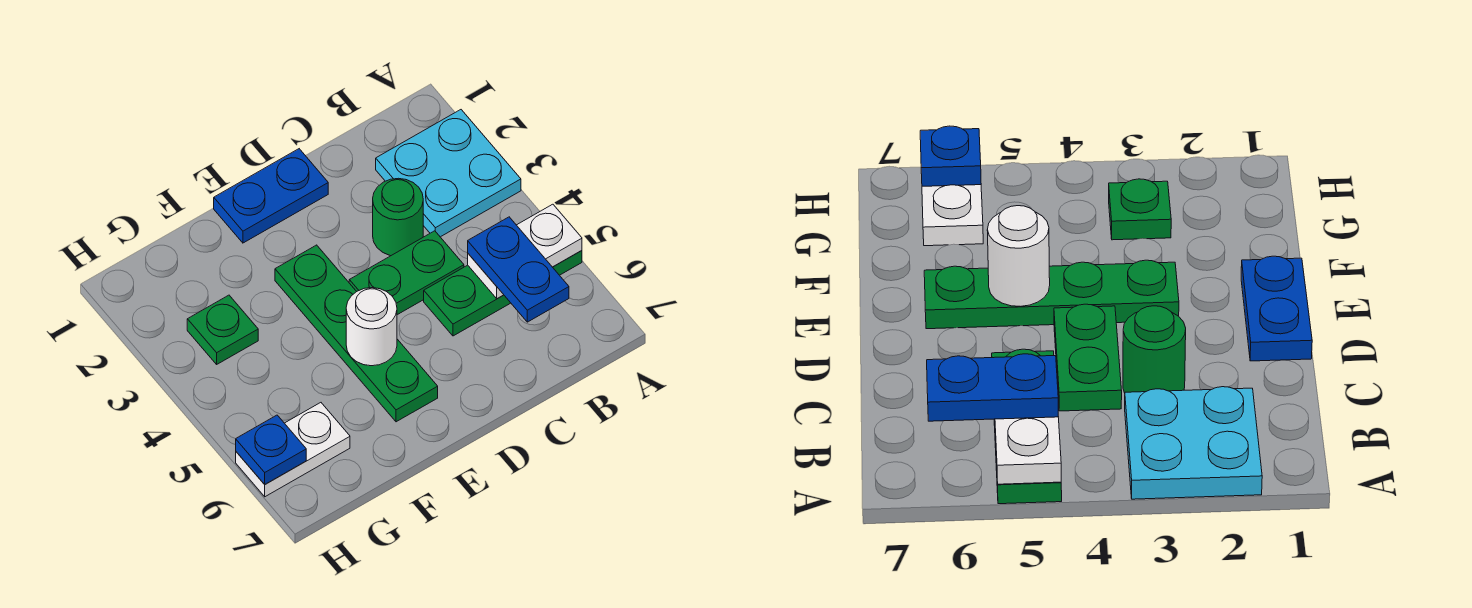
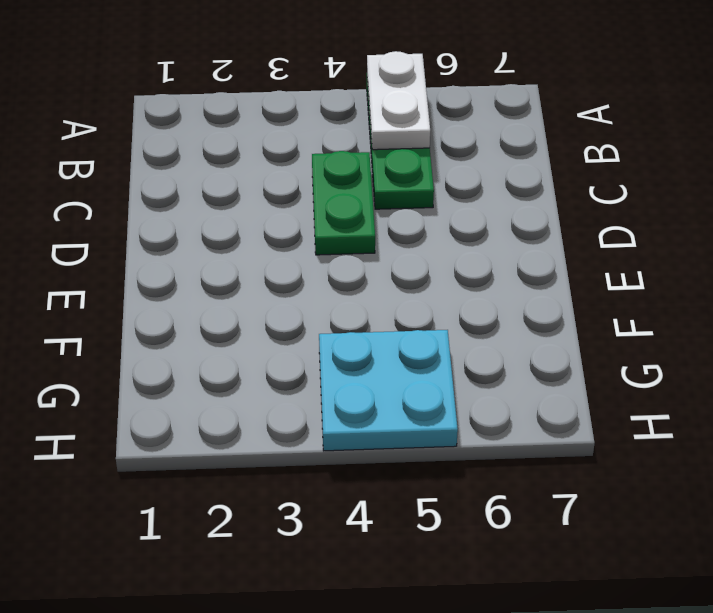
cyan 2x2 plate [319,330,458,451] -> cyan 2x2 plate moved to [376,110,521,237]
none -> green 1x1 round brick [373,178,423,256]
none -> blue 1x2 plate [214,149,328,243]
none -> green 1x4 plate [275,245,438,422]

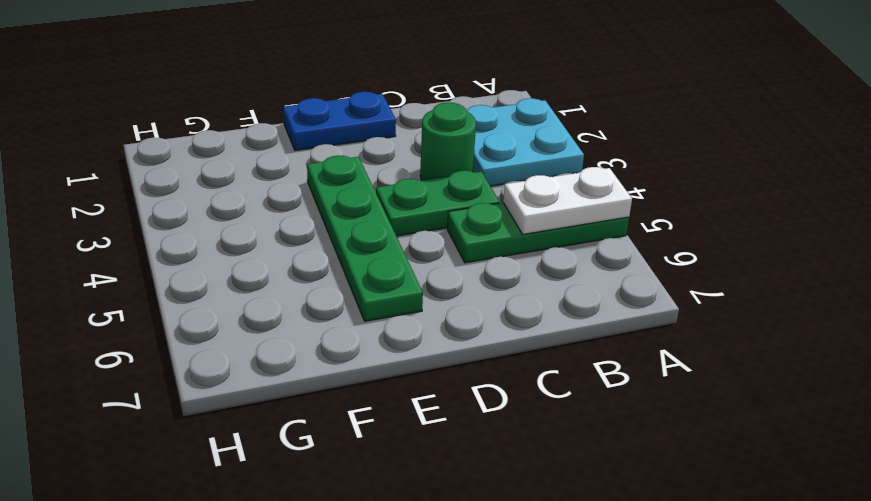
none -> green 1x1 plate [187,295,258,364]
none -> white 1x2 plate [236,403,350,497]
none -> white 1x1 round brick [346,288,397,366]

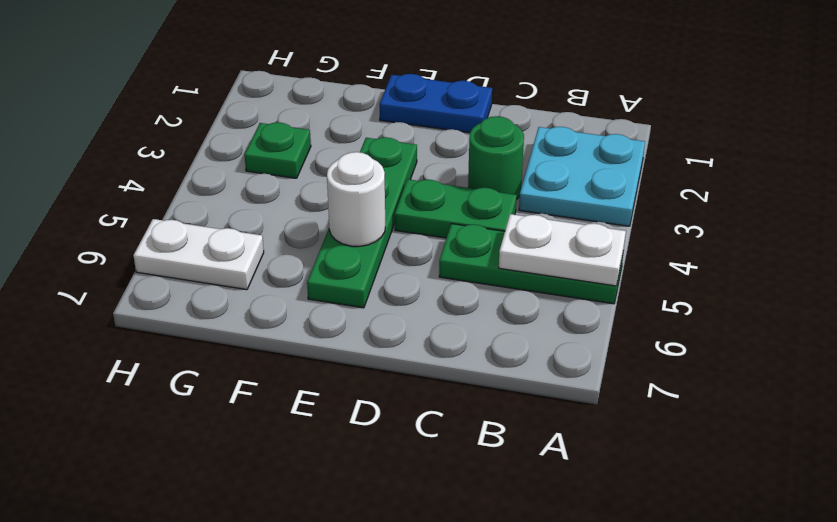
none -> blue 1x1 plate [236,415,306,484]
none -> blue 1x2 plate [468,217,569,322]

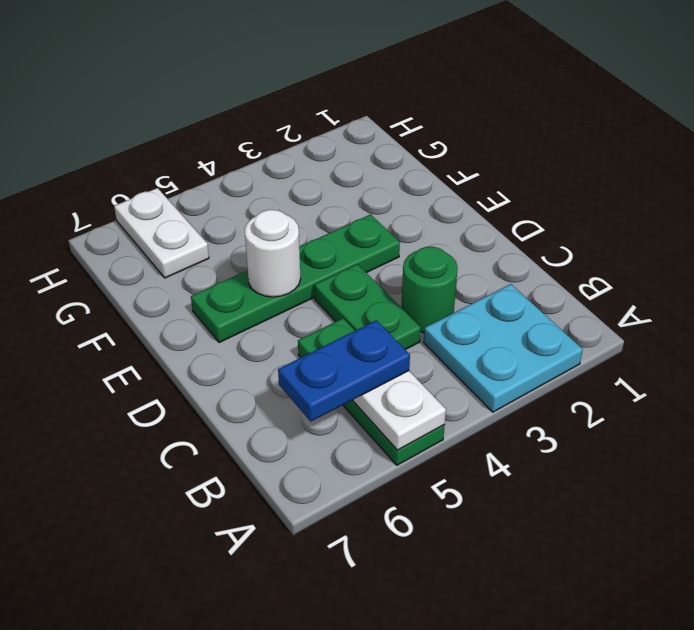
none -> blue 1x2 plate [214,149,328,243]
none -> green 1x1 plate [187,295,258,364]
none -> blue 1x1 plate [236,415,306,484]

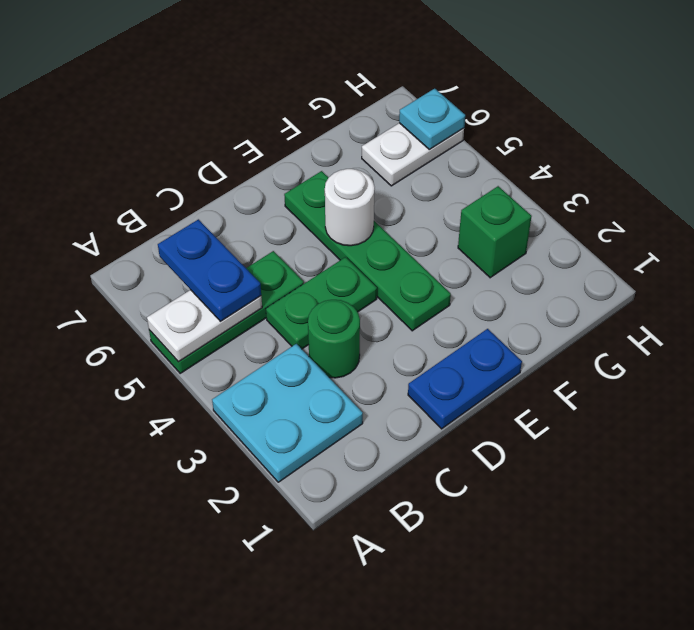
green 1x1 brick [458,186,532,278] -> green 1x1 plate [187,295,258,364]
cyan 1x1 plate [399,89,465,150] -> blue 1x1 plate [236,415,306,484]

